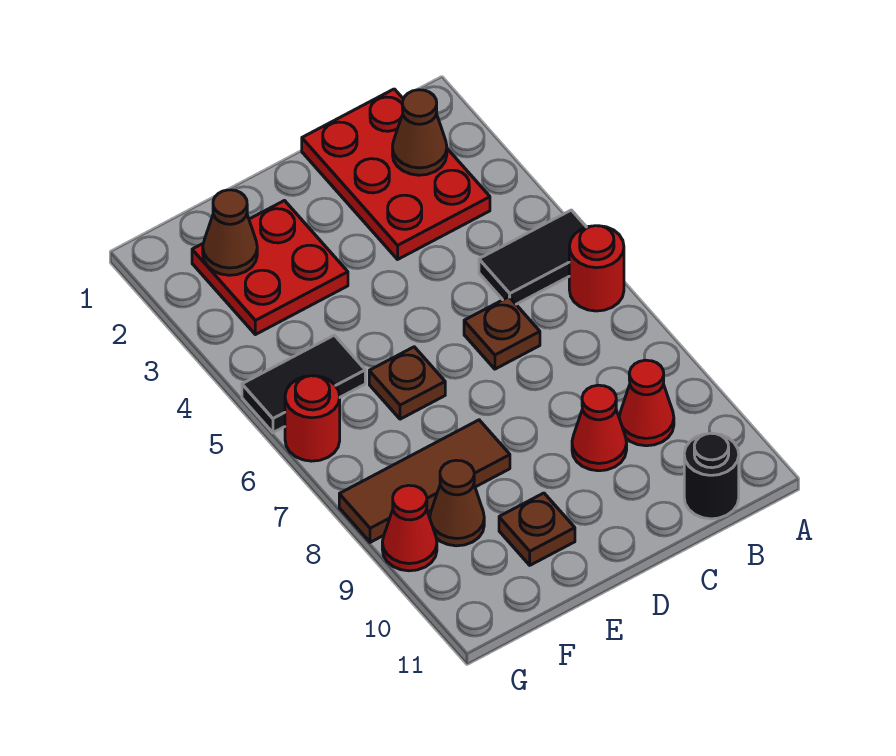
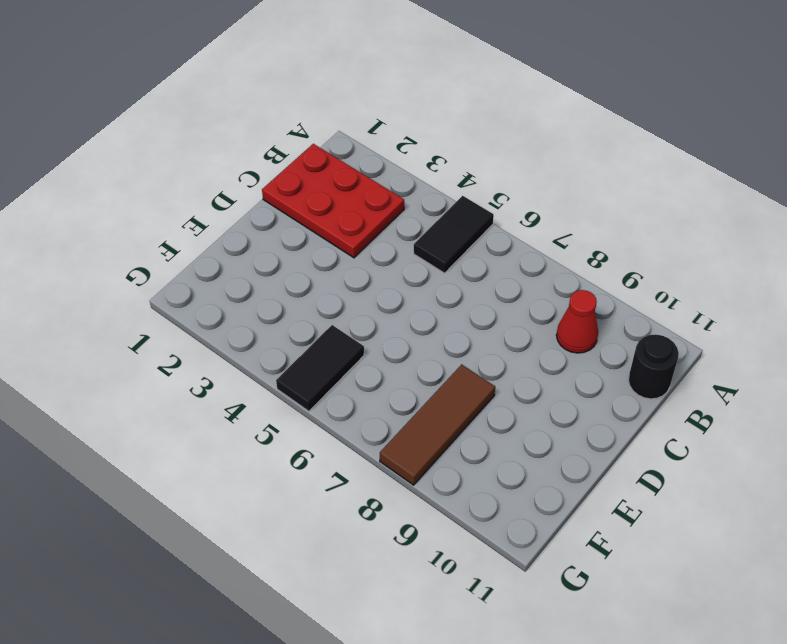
none -> red 1x1 round brick [569,226,624,311]
none -> brown 1x1 plate [464,297,540,369]
none -> red 1x1 cone [572,385,627,471]

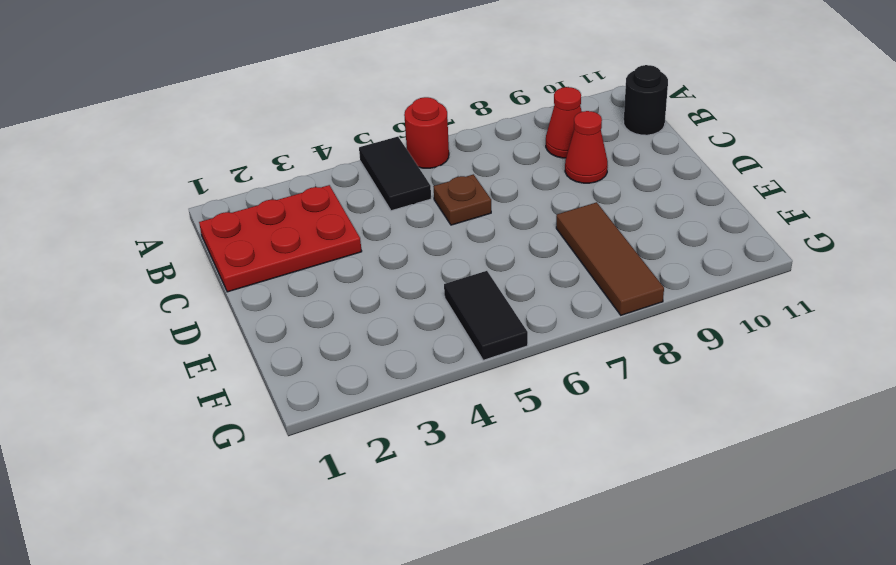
none -> red 2x2 plate [192,201,348,335]
none -> brown 1x1 plate [369,347,445,419]
none -> brown 1x1 plate [499,493,575,565]

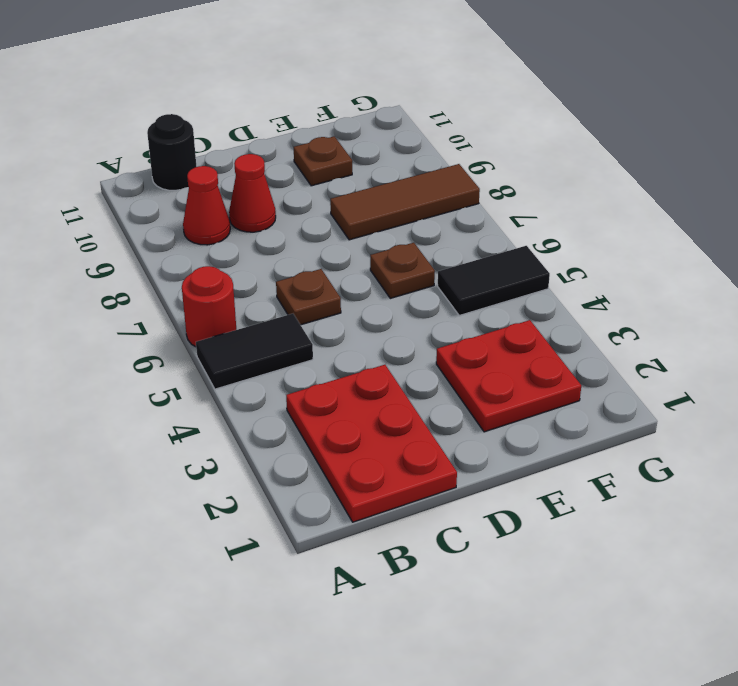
none -> brown 1x1 cone [430,460,484,546]
none -> red 1x1 round brick [285,376,340,461]
none -> red 1x1 cone [382,485,437,571]

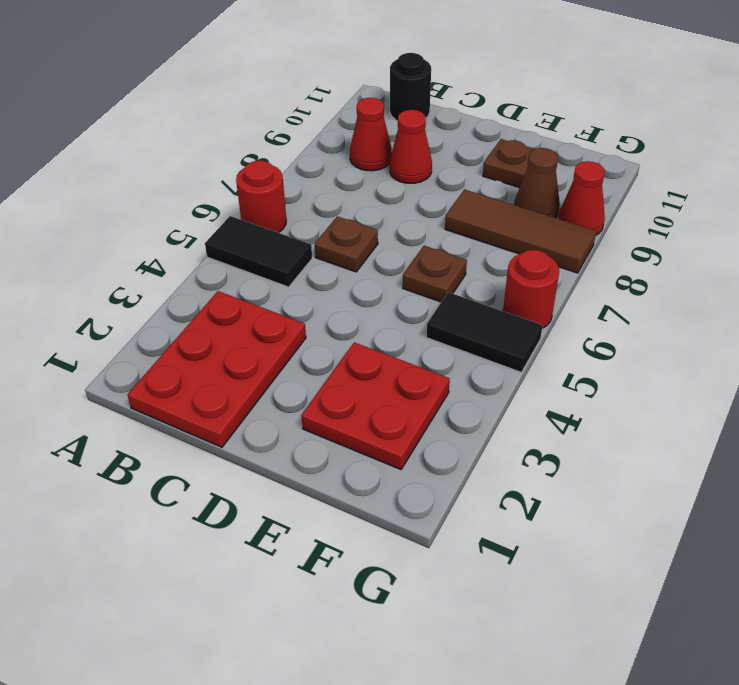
none -> brown 1x1 cone [392,90,447,175]
none -> brown 1x1 cone [203,190,257,275]

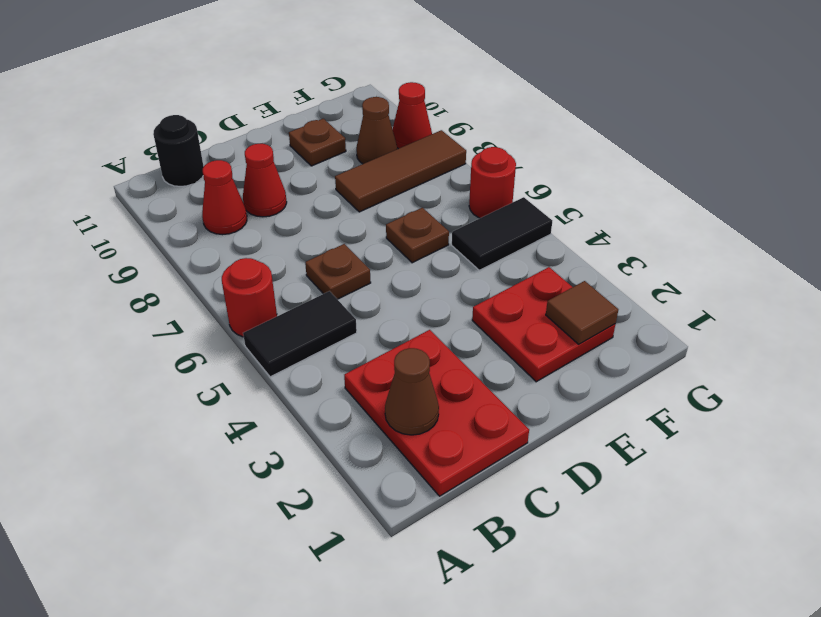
brown 1x1 tile [546,281,618,344] -> brown 1x1 cone [203,190,257,275]

